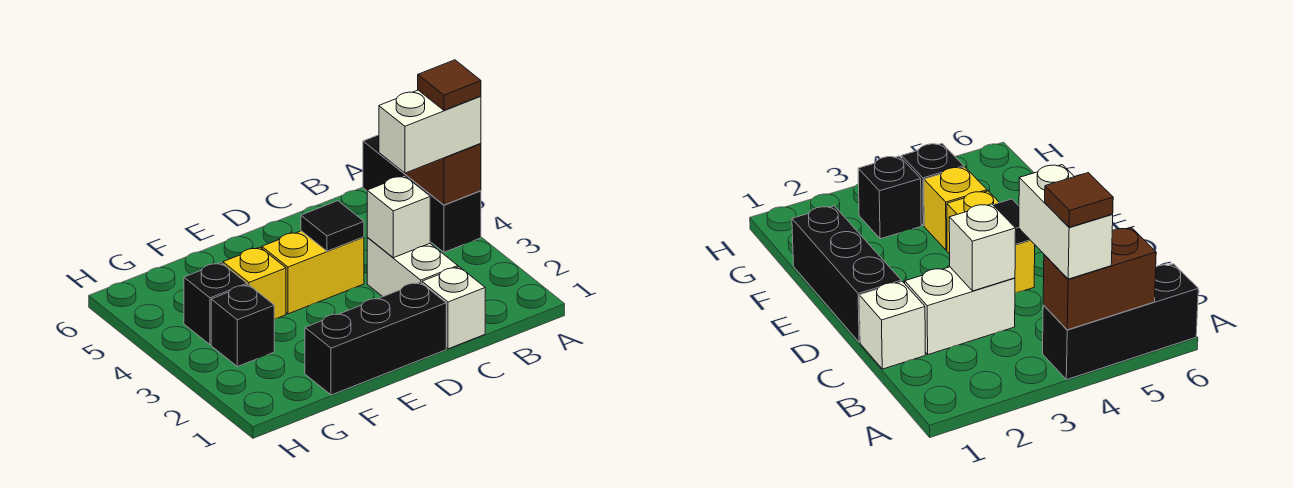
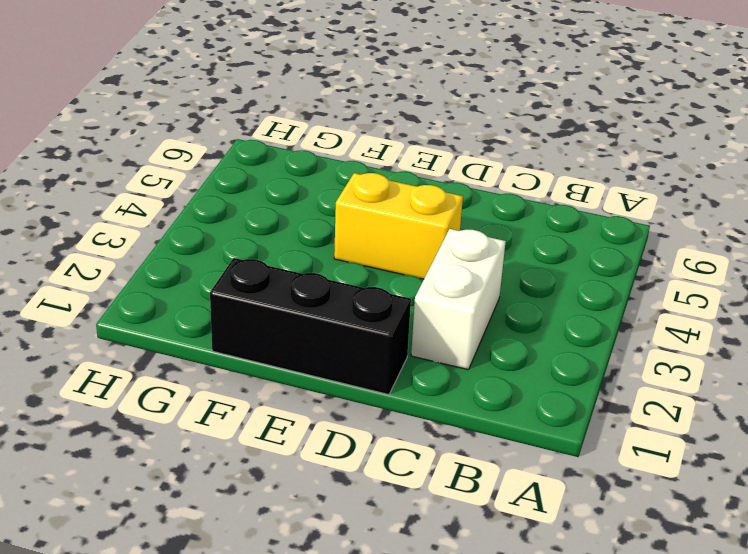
none -> black 1x3 brick [363,135,481,252]
none -> white 1x1 brick [422,267,485,349]
none -> yellow 1x1 brick [223,247,286,319]

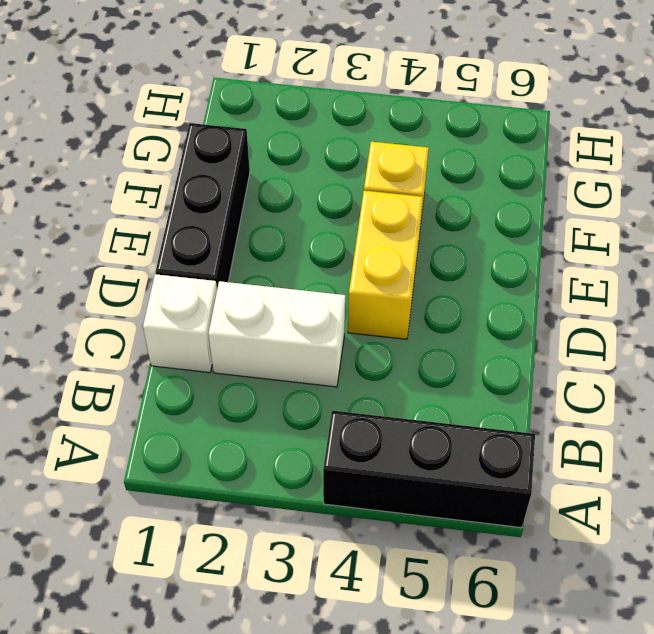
none -> black 1x1 brick [211,284,274,367]
none -> black 1x1 brick [184,263,247,345]
none -> brown 1x2 brick [390,144,481,205]

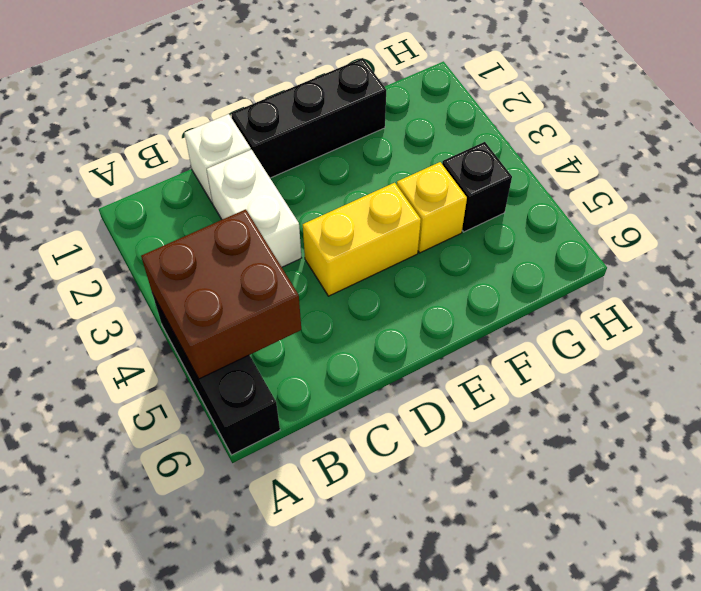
brown 2x2 brick [141,209,301,379] -> brown 1x2 brick [390,144,481,205]
none -> black 1x1 brick [211,284,274,367]
none -> white 1x1 brick [367,176,430,258]
none -> black 1x1 tile [301,201,364,251]

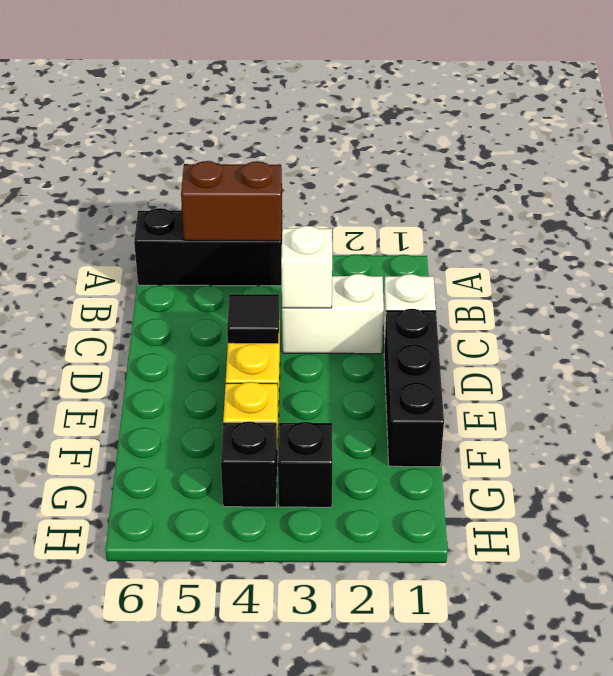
none -> white 1x2 brick [379,90,481,173]
none -> brown 1x1 tile [418,60,481,110]

